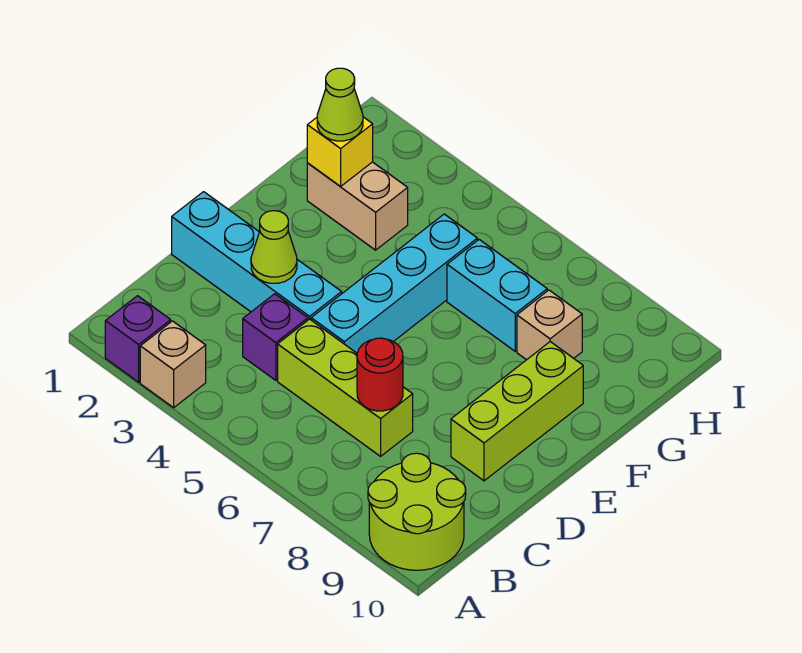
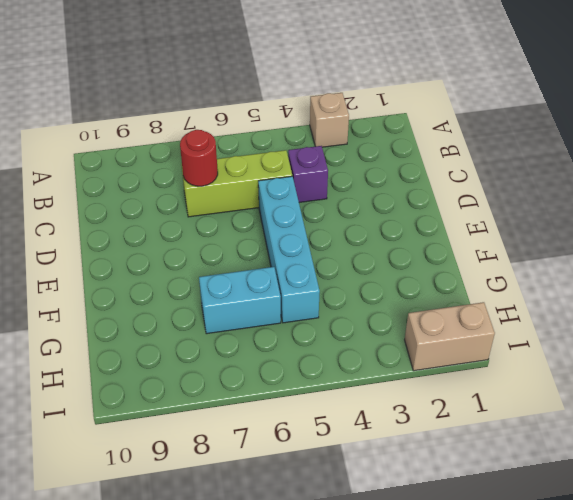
tan 1x2 brick [405,302,495,371] -> tan 1x2 brick moved to [307,162,408,250]
none -> purple 1x1 brick [105,296,171,382]
none -> lime 2x2 round brick [368,453,466,570]
none -> cyan 1x4 brick [172,192,342,320]

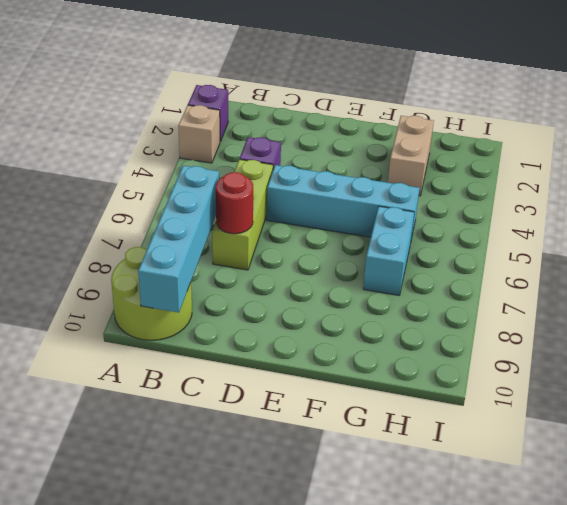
cyan 1x4 brick [138,166,219,313] -> cyan 1x4 brick moved to [172,192,342,320]
none -> lime 1x3 brick [451,342,583,481]
none -> tan 1x1 brick [517,290,582,360]
none -> lime 1x1 cone [251,211,297,283]

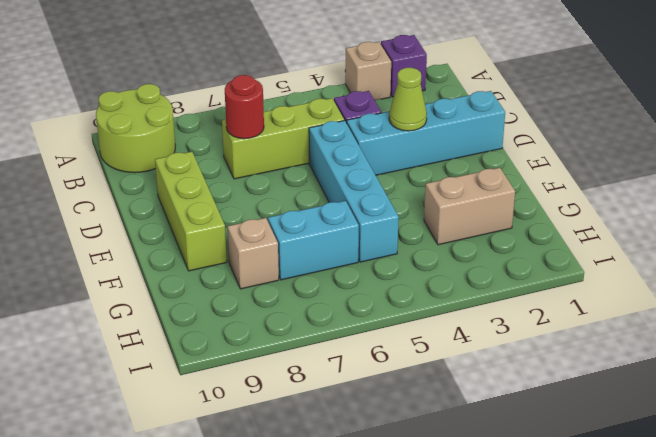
none -> yellow 1x1 brick [307,117,373,187]
none -> lime 1x1 cone [317,68,363,141]

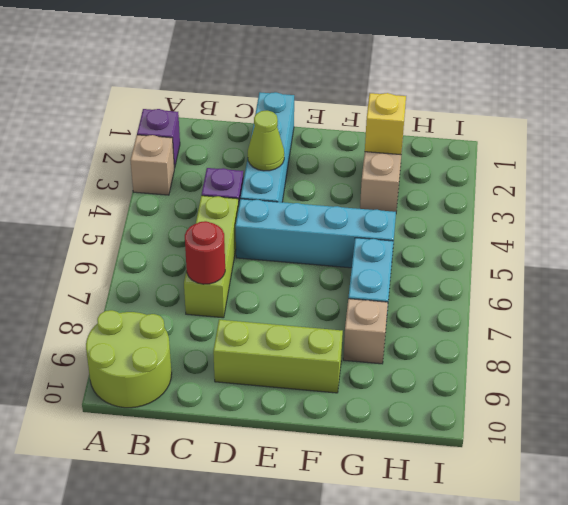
none -> lime 1x1 cone [317,68,363,141]

